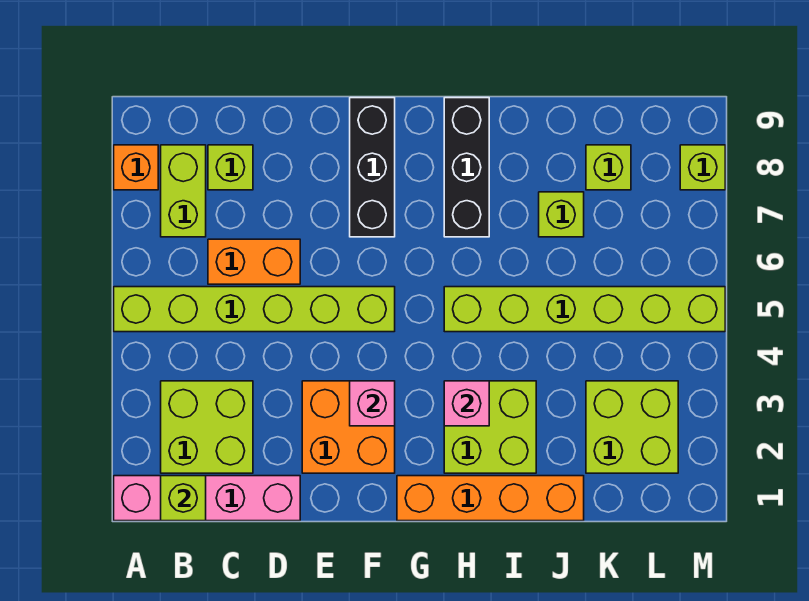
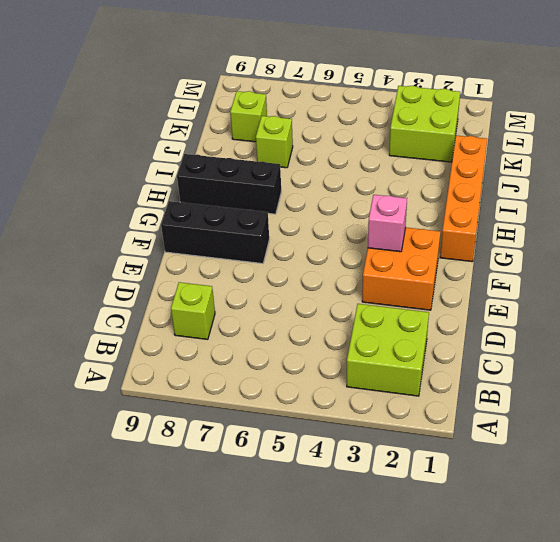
none -> pink 1x4 brick [114,476,300,521]
none -> lime 1x6 brick [114,287,395,332]
none -> orange 1x1 brick [114,145,158,190]

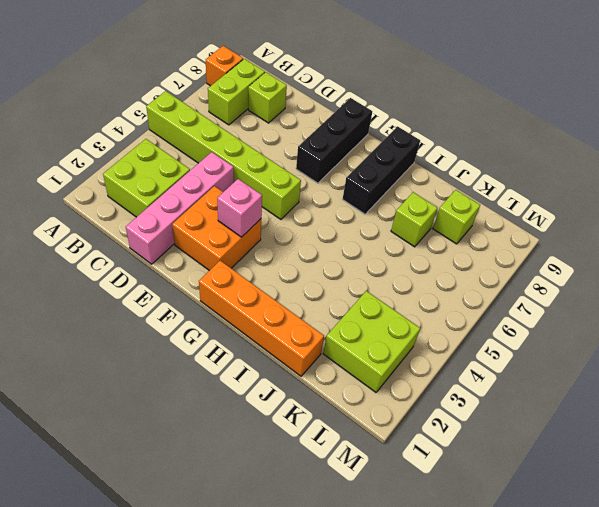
pink 1x4 brick [126,152,234,264] -> pink 1x4 brick turned to [114,476,300,521]
none -> orange 1x2 brick [208,239,300,284]
none -> lime 2x2 brick [444,381,536,473]
none -> lime 1x6 brick [444,287,725,332]

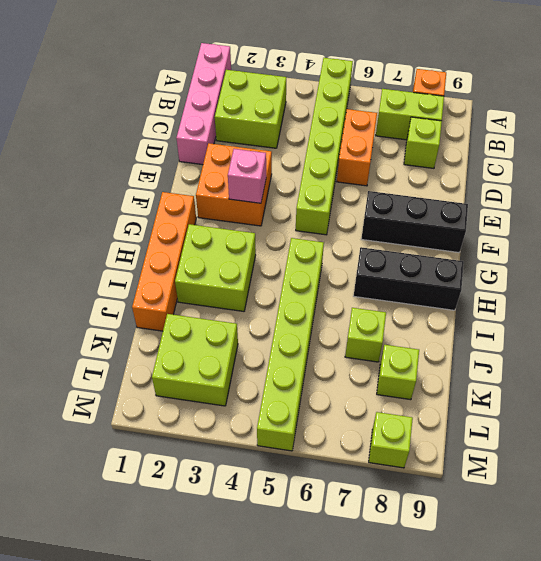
none -> lime 1x1 brick [161,476,206,521]
none -> pink 1x1 brick [444,381,489,426]

